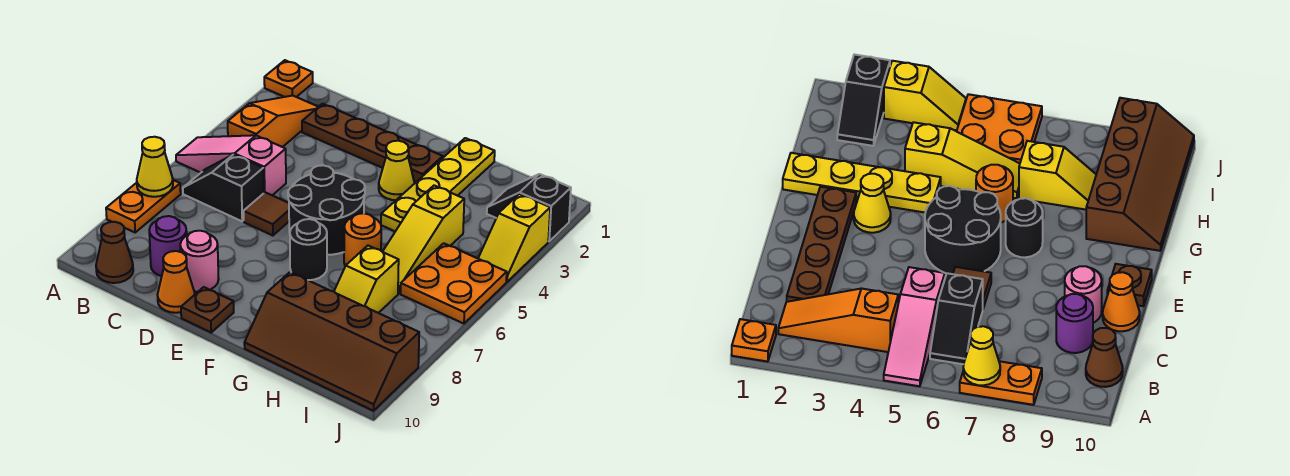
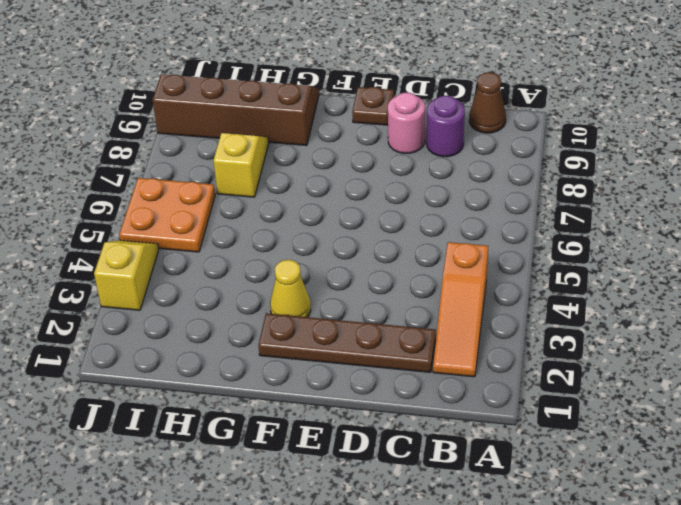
none -> orange 1x1 plate [264,60,313,97]
none -> pink 1x3 slope [176,135,286,195]
none -> orange 1x2 plate [106,180,181,232]

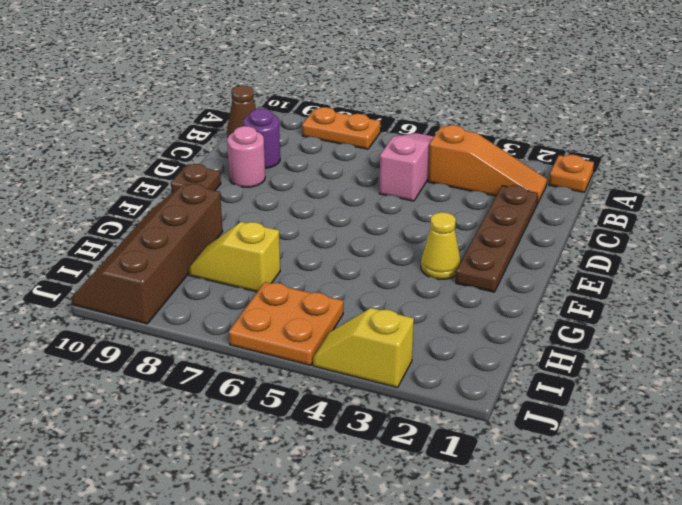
none -> black 1x2 slope [183,154,264,221]
none -> brown 1x1 tile [244,192,289,236]
none -> orange 1x1 cone [157,251,195,313]

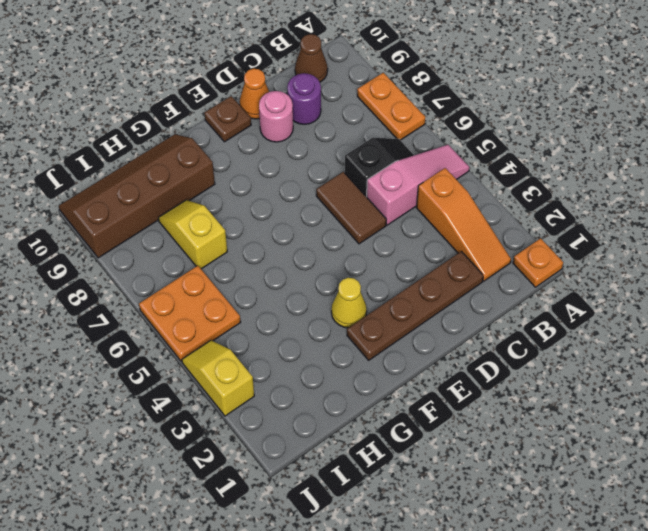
brown 1x2 tile [316,172,386,244] -> brown 1x1 tile [244,192,289,236]
none -> black 2x2 round brick [288,165,365,255]
none -> black 1x1 round brick [290,219,327,280]
none -> yellow 1x4 plate [381,138,495,231]

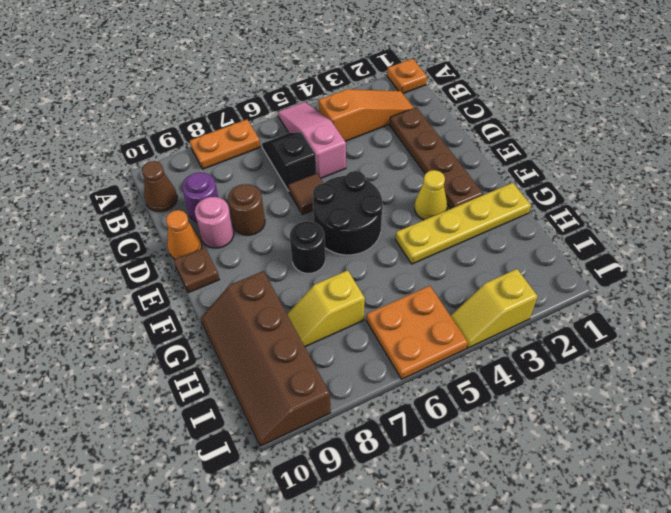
brown 1x1 round brick [228,184,265,235] -> none
none -> orange 1x1 round brick [344,213,381,266]
none -> yellow 1x3 slope [383,186,464,294]
none -> black 1x2 slope [487,174,571,241]

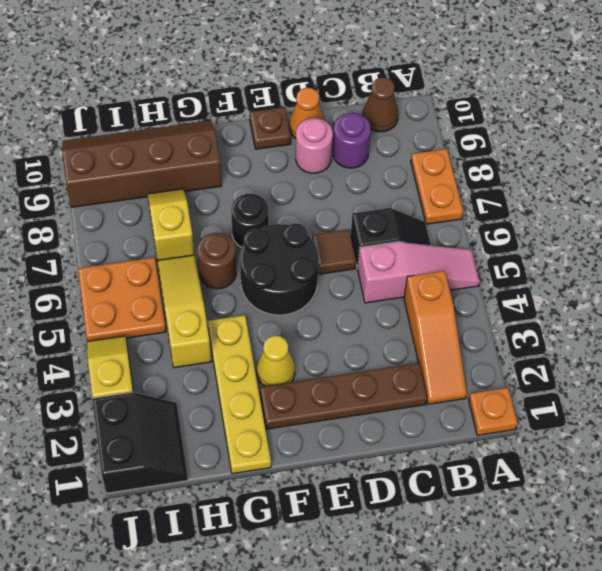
brown 1x1 round brick [197,233,236,289] -> orange 1x1 round brick [344,213,381,266]
black 2x2 slope [92,392,188,493] -> black 1x2 slope [487,174,571,241]
none -> yellow 1x1 cone [137,137,173,197]

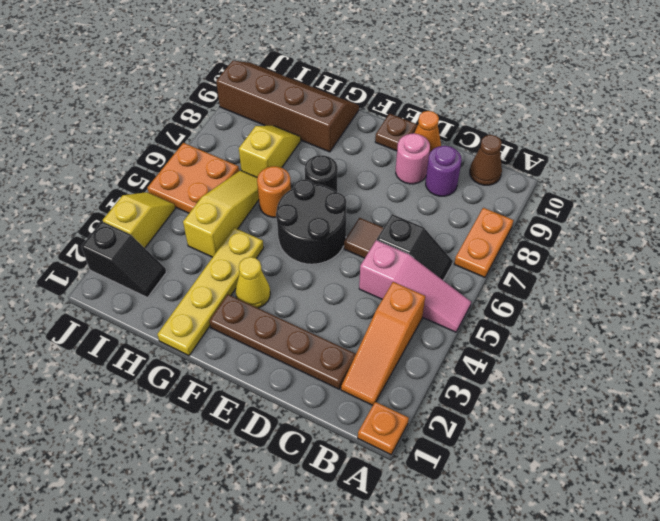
none -> yellow 1x1 cone [137,137,173,197]

